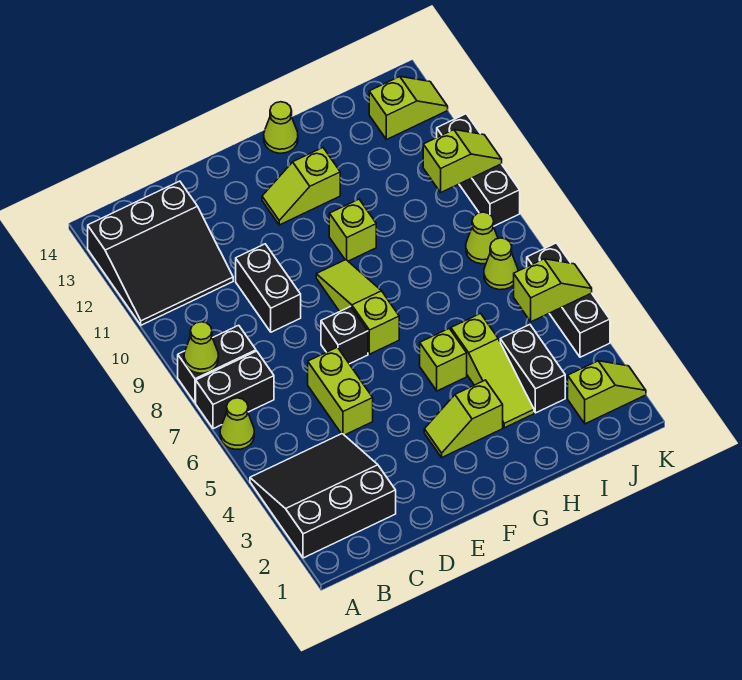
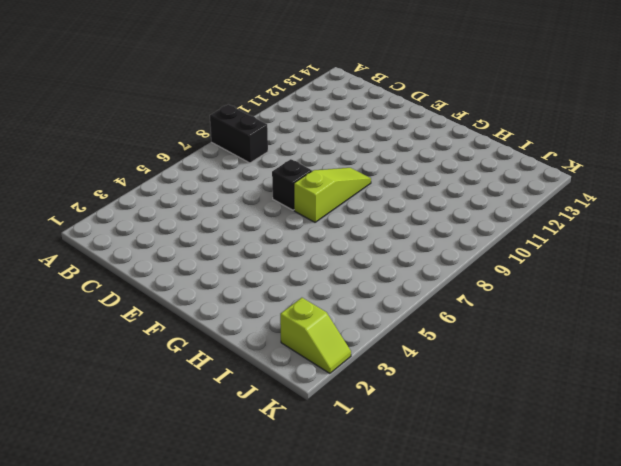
none -> black 3x3 slope [250,434,396,558]
none -> lime 1x1 cone [220,398,254,449]
none -> black 1x2 brick [196,351,274,429]

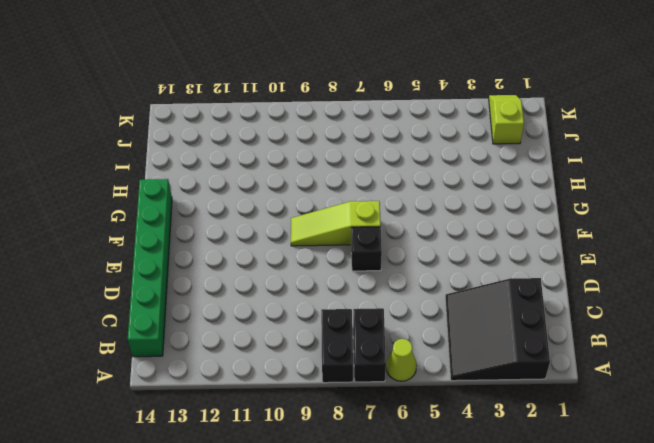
green 1x6 brick [128,179,172,357] -> lime 1x1 cone [264,102,298,153]
none -> black 3x3 slope [88,181,233,325]
none -> lime 1x2 brick [308,347,373,435]
none -> black 1x2 brick [236,244,301,332]

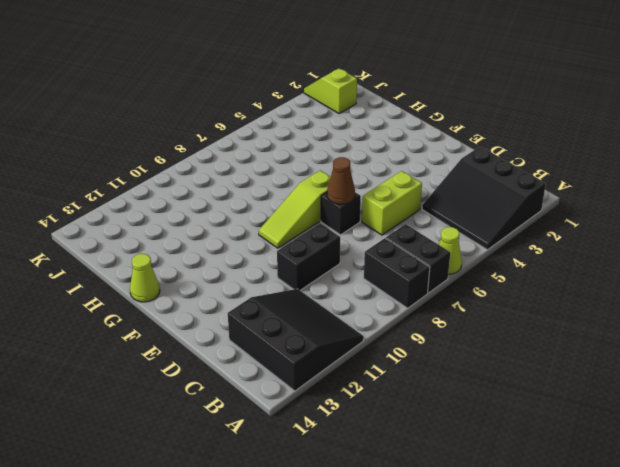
brown 1x1 cone [327,157,355,204] -> none
none -> lime 1x2 slope [424,380,503,457]
none -> lime 1x2 slope [262,148,340,225]
none -> lime 1x1 brick [420,328,467,391]

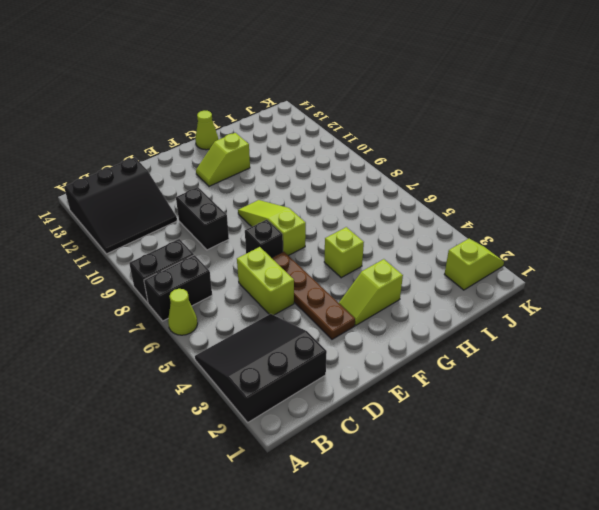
brown 1x4 plate [272,252,355,339] -> none
none -> lime 1x1 brick [329,199,376,261]
none -> lime 1x3 slope [451,313,534,428]
none -> black 1x2 brick [500,325,565,413]

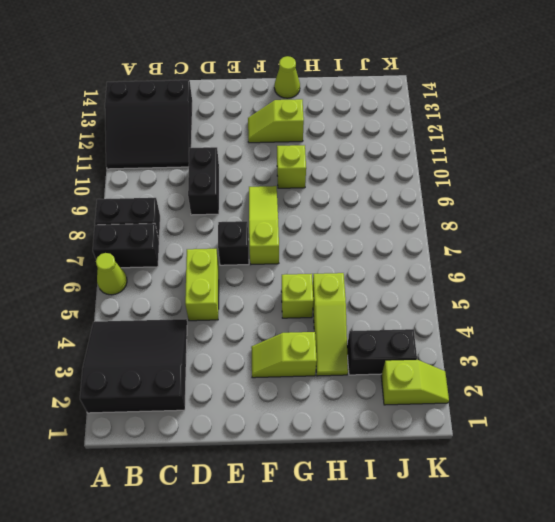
black 1x2 brick [347,329,417,375] -> black 1x2 brick turned to [500,325,565,413]
none -> lime 1x1 cone [484,238,518,290]
none -> lime 1x1 cone [466,212,498,264]
none -> lime 1x2 slope [369,77,448,140]

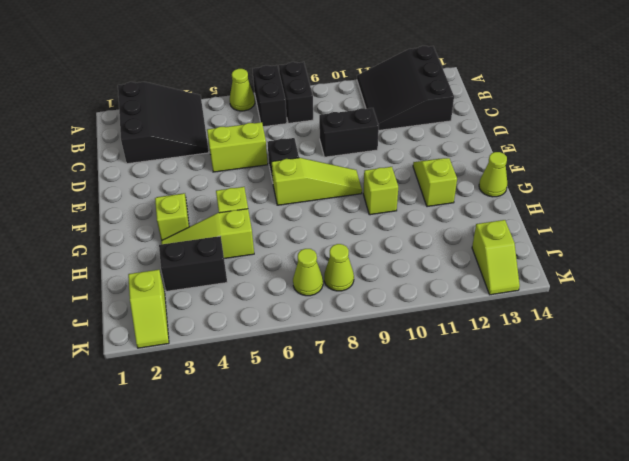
none -> black 1x3 brick [527,243,610,357]
none -> black 1x3 brick [437,114,520,226]
none -> lime 1x1 cone [184,322,218,373]

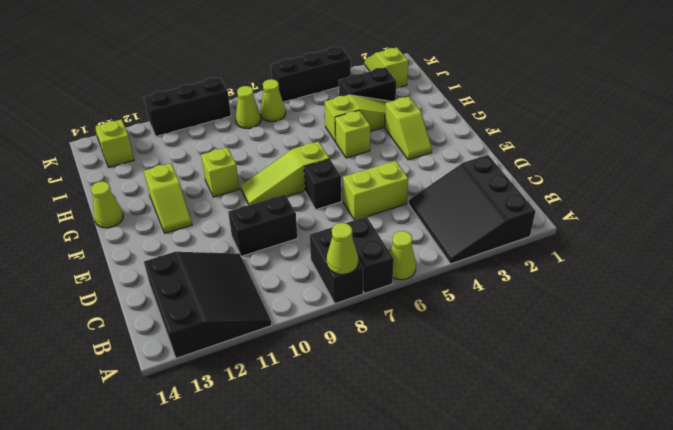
none -> lime 1x2 slope [514,259,592,322]
none -> lime 1x2 slope [423,130,502,192]

